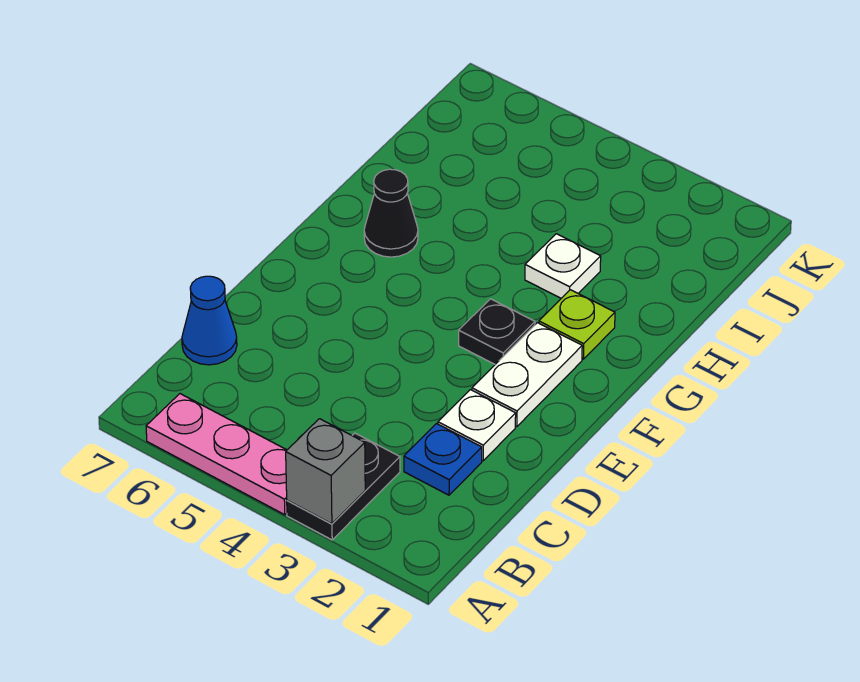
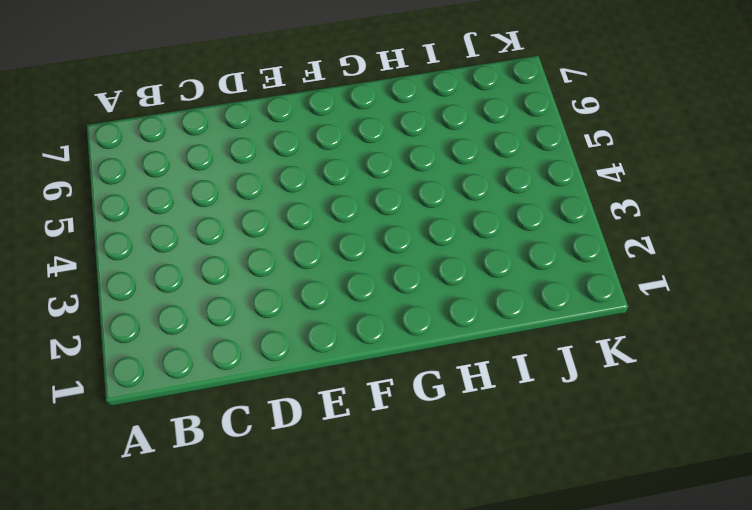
none -> black 1x2 plate [287,433,400,540]
none -> pink 1x3 plate [146,394,287,515]

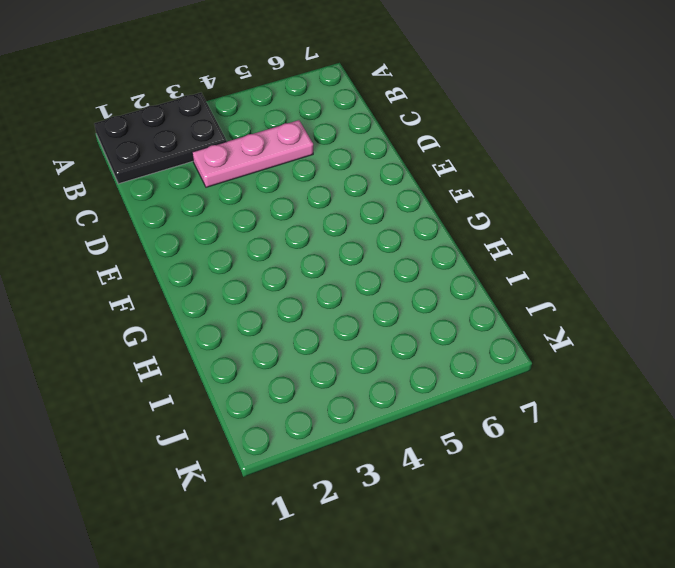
black 2x3 plate [94,93,227,184] -> black 1x2 plate [287,433,400,540]
pink 1x3 plate [192,120,313,187] -> pink 1x3 plate moved to [146,394,287,515]
none -> blue 1x1 plate [404,424,482,495]
none -> blue 1x1 cone [182,276,237,365]

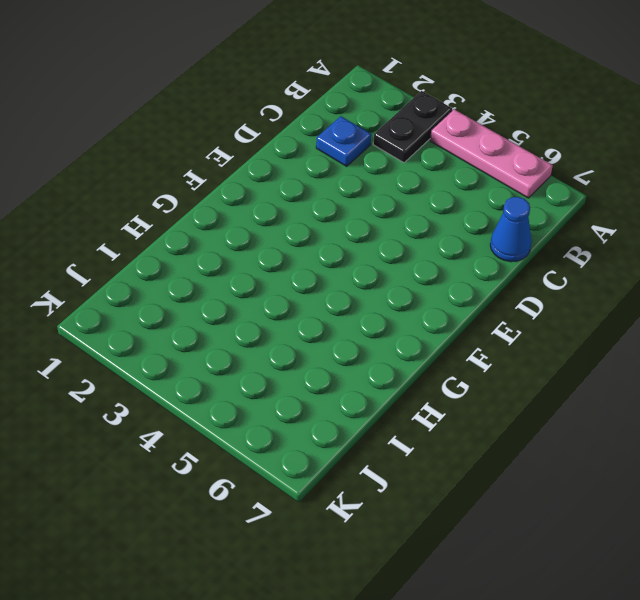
none -> white 1x1 plate [438,390,516,461]
none -> white 1x2 plate [472,323,582,427]

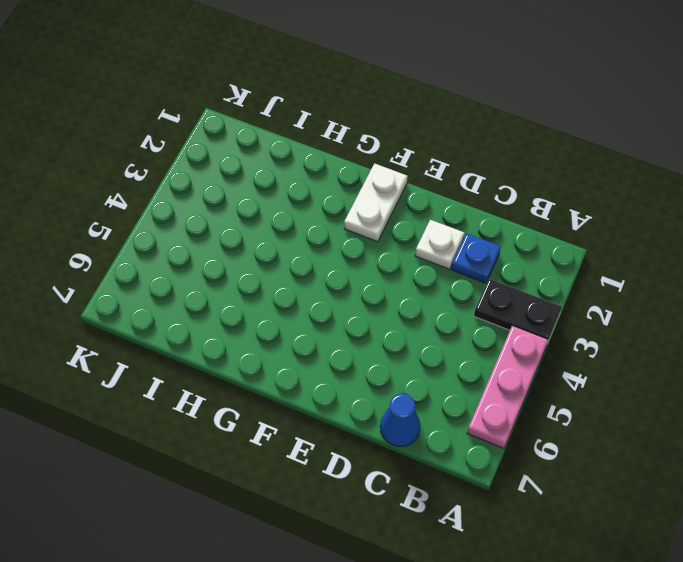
white 1x2 plate [344,163,407,242] -> white 1x2 plate turned to [472,323,582,427]
none -> black 1x1 plate [459,299,535,364]
none -> lime 1x1 plate [539,290,615,359]

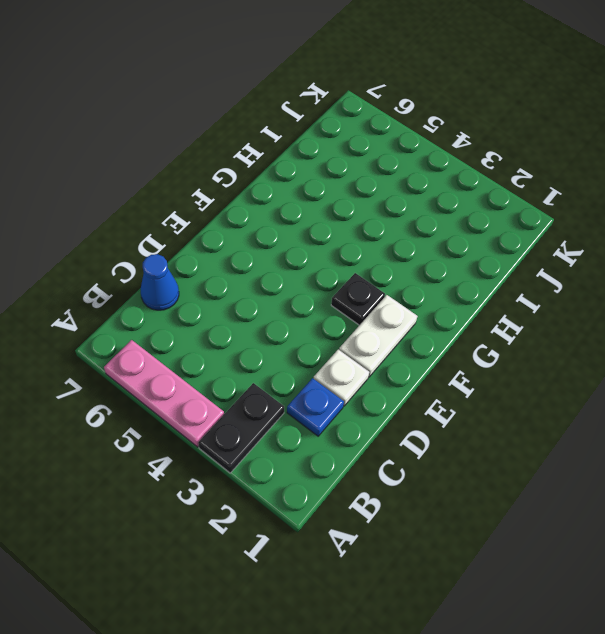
none -> lime 1x1 plate [539,290,615,359]
none -> black 1x1 cone [364,169,418,257]

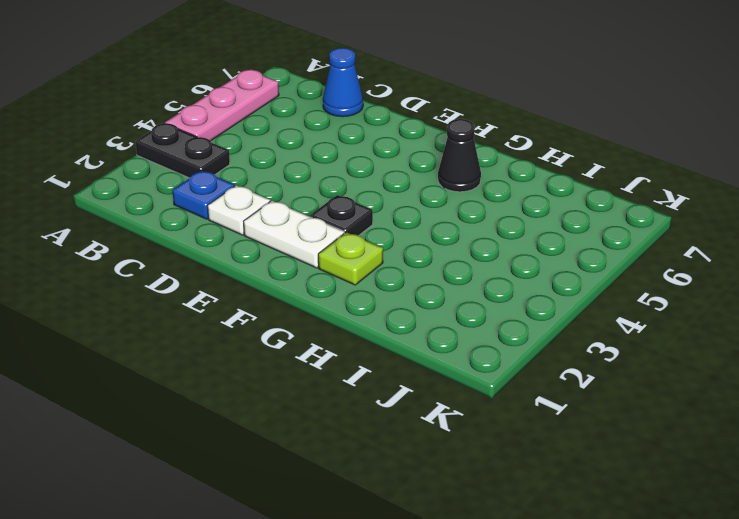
none -> white 1x1 plate [525,234,601,298]
none -> grey 1x1 brick [286,419,365,524]

